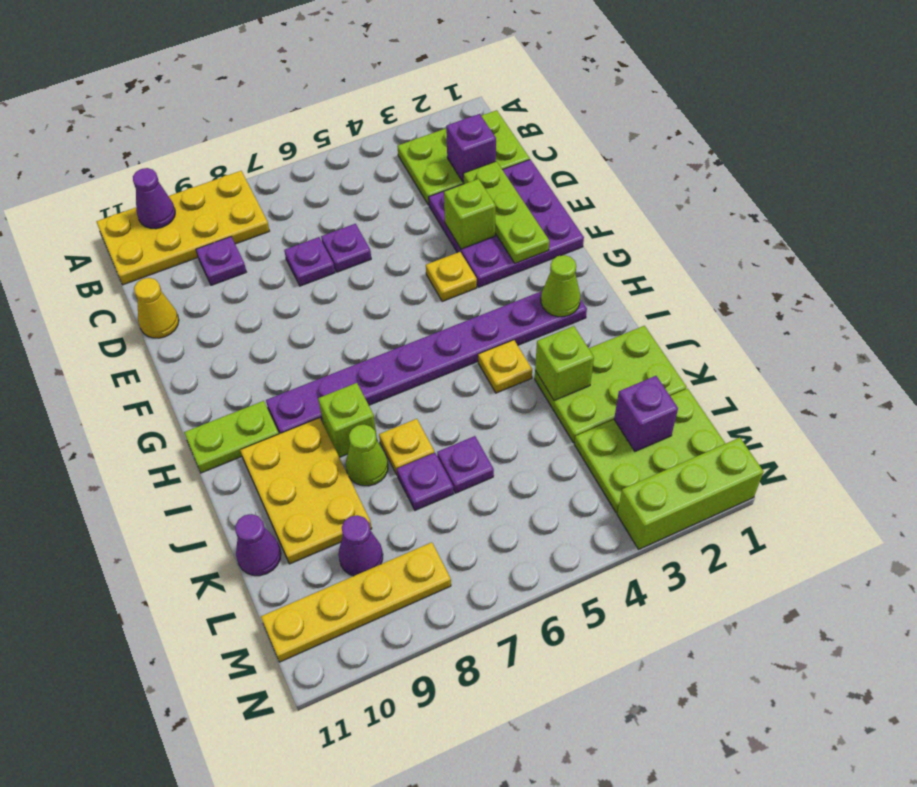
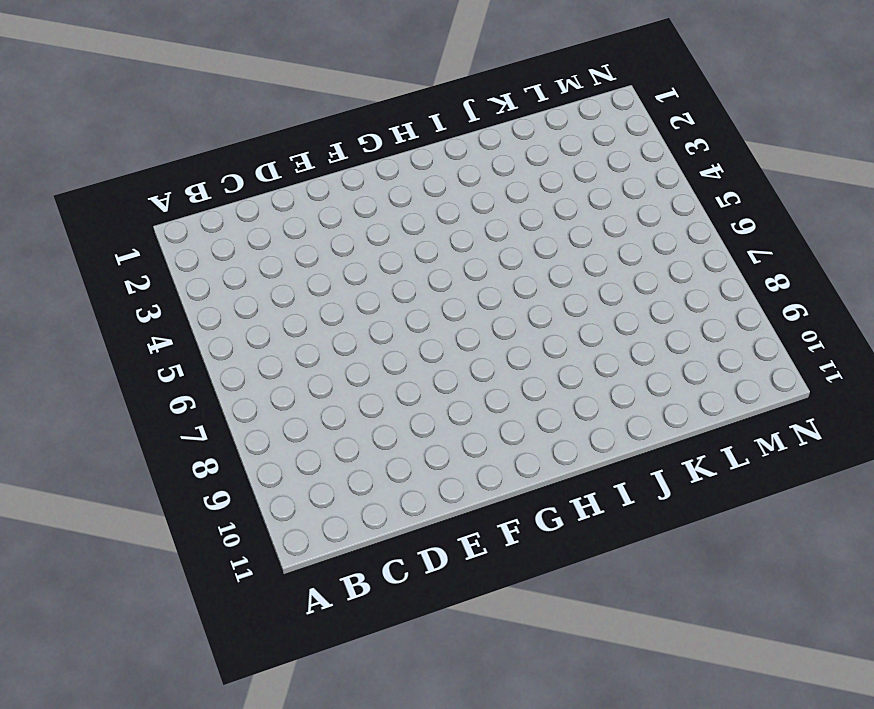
none -> yellow 2x4 plate [96,171,270,285]
none -> lime 2x3 plate [397,110,530,205]
none -> purple 1x1 plate [196,237,246,285]
none -> purple 3x3 plate [429,159,584,287]

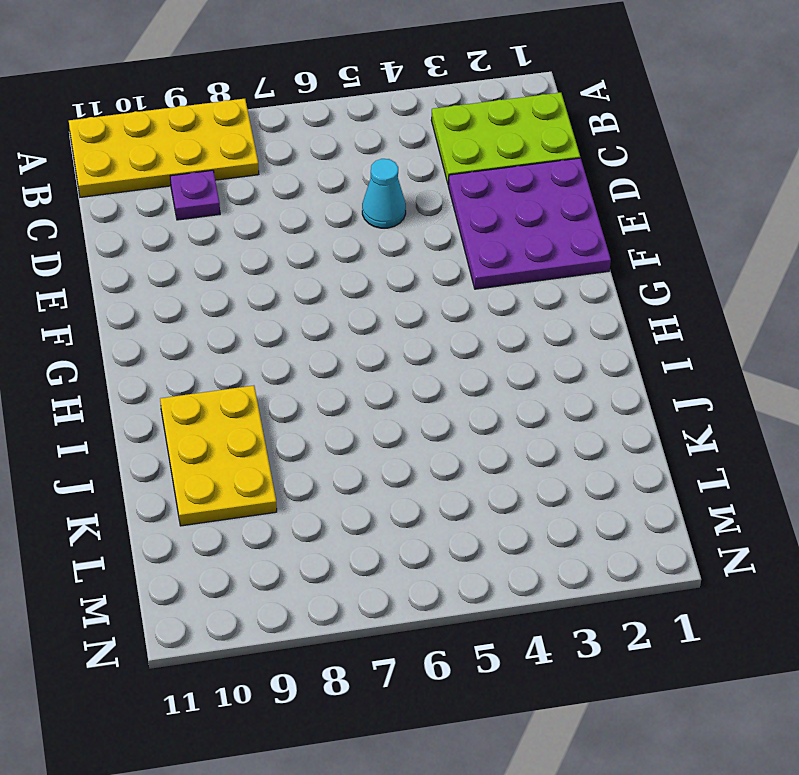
cyan 1x1 cone [362,159,406,228] -> none
none -> purple 1x1 plate [321,224,371,272]
none -> purple 1x1 plate [284,237,335,286]
none -> yellow 1x1 cone [134,278,179,338]
none -> yellow 1x1 plate [426,252,477,301]

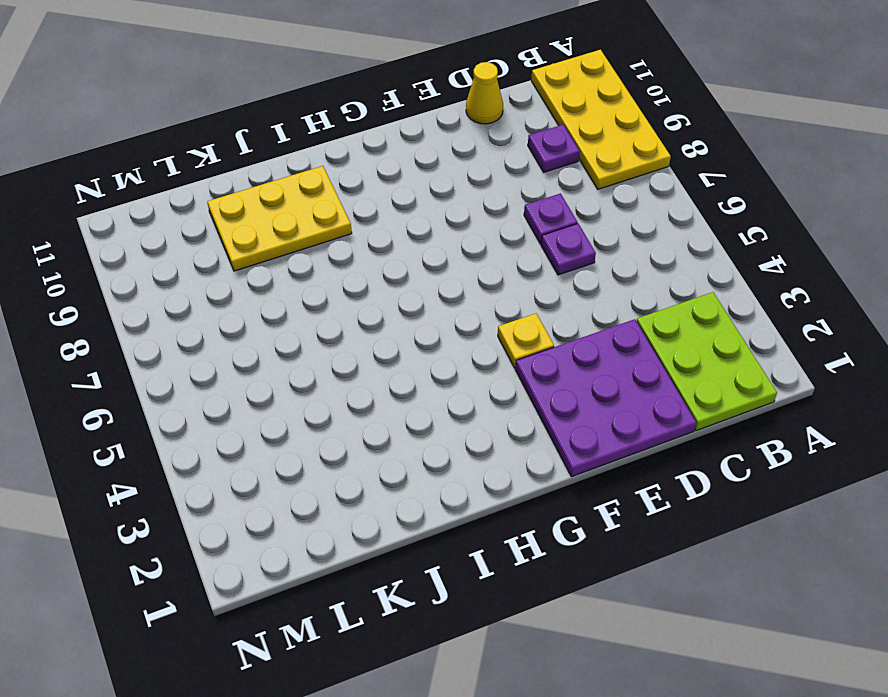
none -> purple 1x8 plate [266,291,587,433]
none -> lime 1x2 plate [184,401,279,473]
none -> yellow 1x1 plate [478,340,532,393]
none -> lime 1x1 brick [318,383,377,457]

